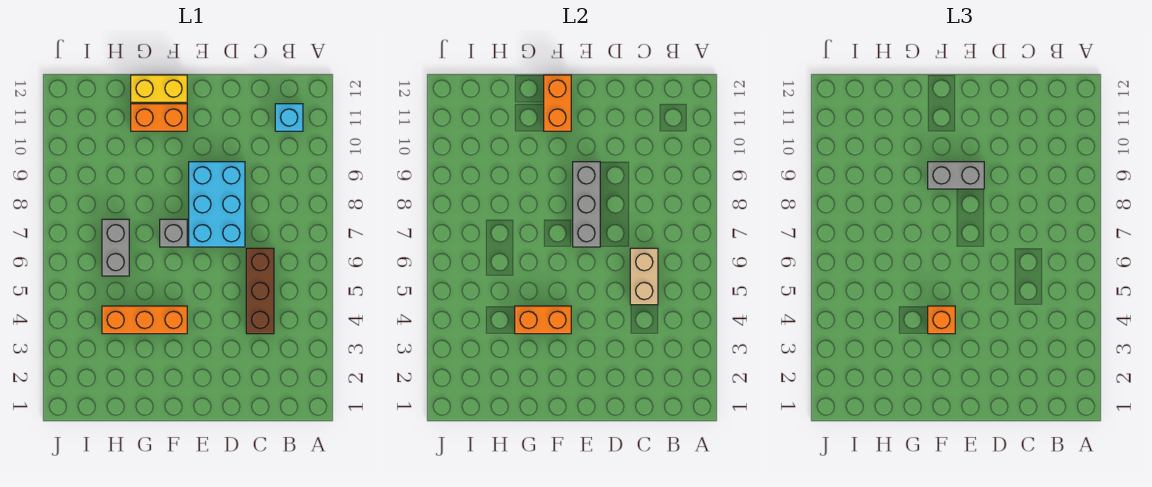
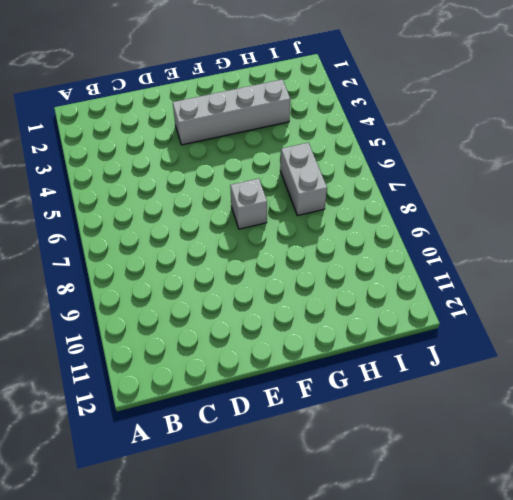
grey 1x4 brick [173,80,290,145] -> none
none -> cyan 1x1 brick [275,104,303,131]
none -> brown 1x3 brick [246,248,274,334]
none -> cyan 2x3 brick [189,162,245,247]

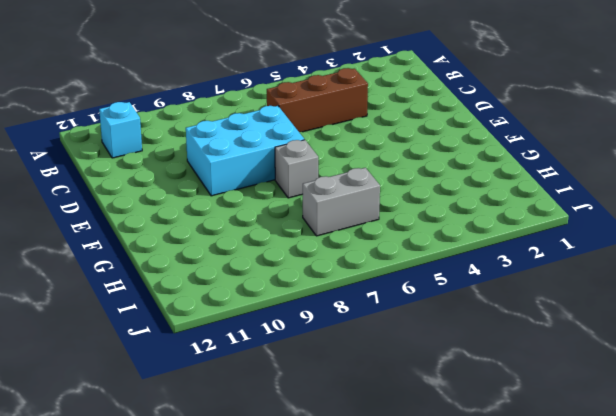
none -> orange 1x3 brick [102,306,187,334]
none -> orange 1x2 brick [131,104,187,131]
none -> yellow 1x2 brick [131,75,187,102]

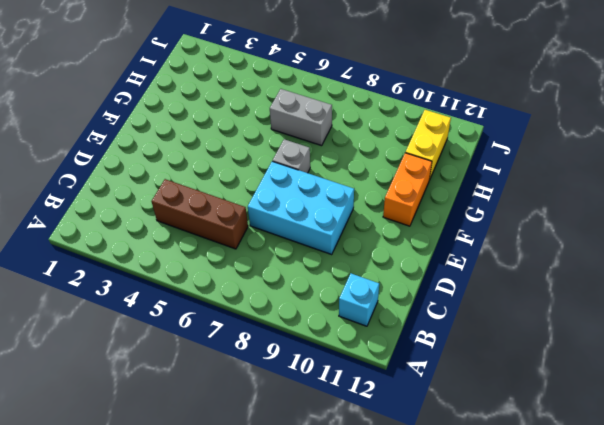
yellow 1x2 brick [406,110,451,180] -> yellow 1x2 brick moved to [131,75,187,102]
none -> orange 1x3 brick [102,306,187,334]
none -> tan 1x2 brick [630,248,658,305]
none -> grey 1x3 brick [573,162,600,247]

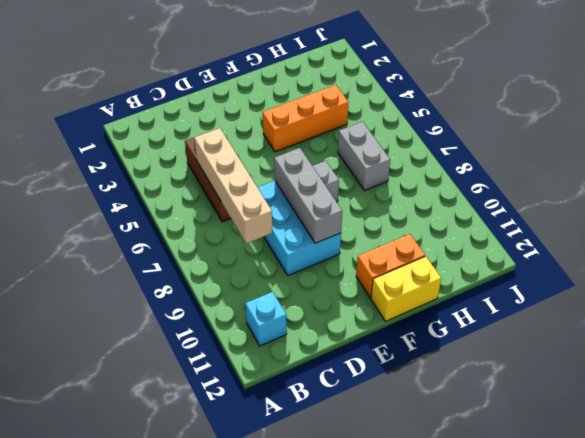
tan 1x4 brick [194,128,273,244] -> tan 1x2 brick [630,248,658,305]
none -> orange 1x2 brick [515,306,571,334]
none -> orange 1x2 brick [544,75,571,131]
none -> grey 1x2 brick [928,162,984,189]

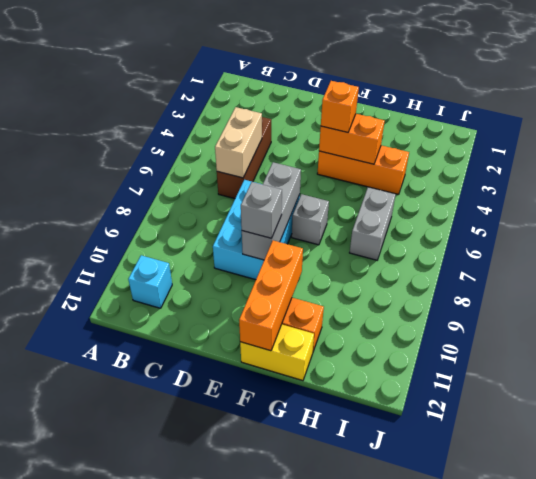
grey 1x1 brick [241,182,282,238] -> grey 1x2 brick [928,162,984,189]
orange 1x3 brick [239,240,303,351] -> orange 1x2 brick [544,75,571,131]

